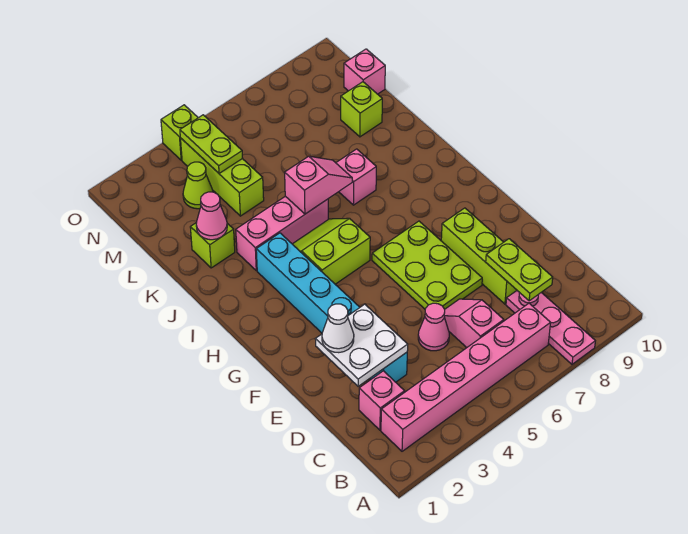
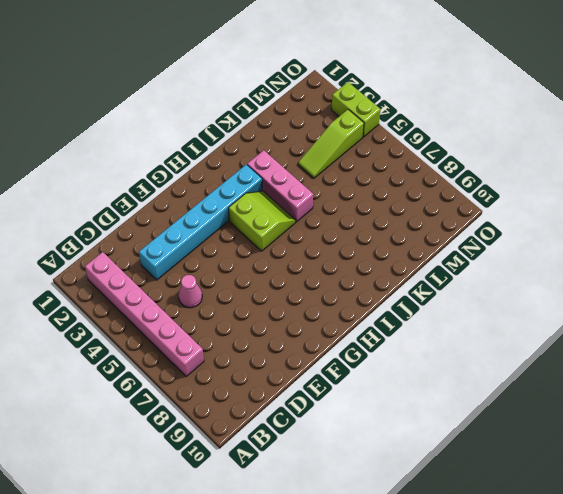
lime 1x3 slope [298,110,364,178] -> lime 1x3 brick [180,138,264,216]
lime 1x2 brick [331,82,381,137] -> lime 1x1 brick [161,105,198,160]
none -> pink 1x3 plate [506,291,595,364]
none -> pink 1x1 brick [359,371,405,430]
none -> pink 1x2 slope [444,299,504,348]

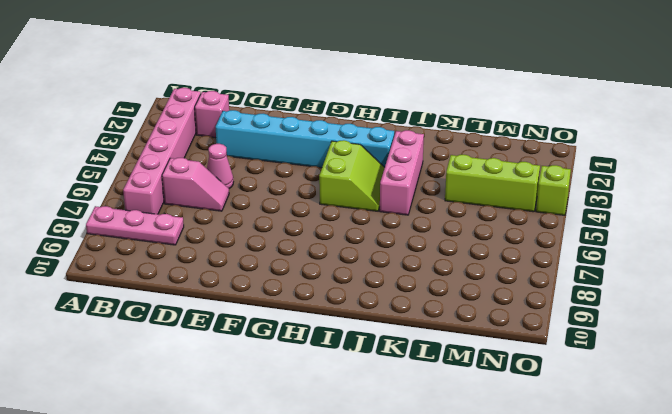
none -> lime 1x3 brick [441,208,517,304]
none -> lime 2x3 plate [372,221,482,309]
none -> pink 1x1 brick [336,149,376,205]

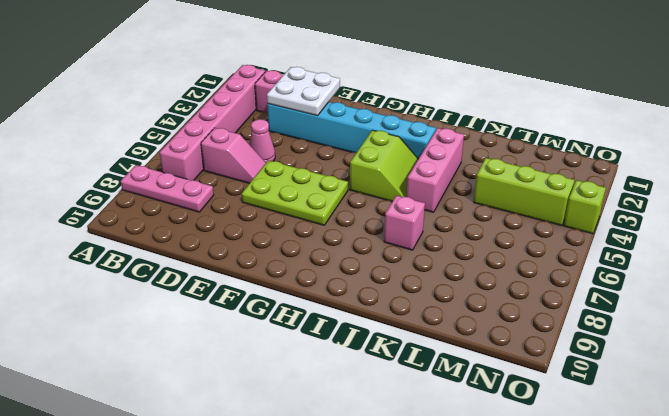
none -> lime 1x3 brick [441,208,517,304]
none -> lime 1x1 brick [190,222,235,268]
none -> lime 1x1 brick [341,82,382,137]

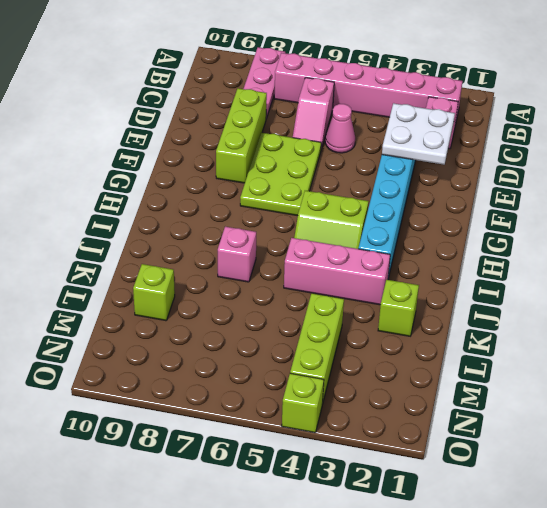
none -> lime 1x1 cone [183,162,213,209]
none -> pink 1x1 brick [344,49,385,94]
none -> lime 1x2 plate [486,239,553,301]

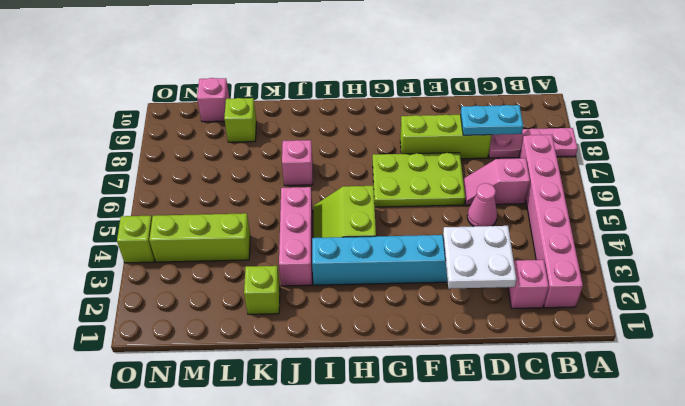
cyan 1x2 plate [460,105,523,135] -> lime 1x2 plate [486,239,553,301]
none -> lime 1x1 cone [183,162,213,209]
none -> pink 1x2 slope [285,156,352,214]
none -> pink 1x1 cone [196,192,227,240]

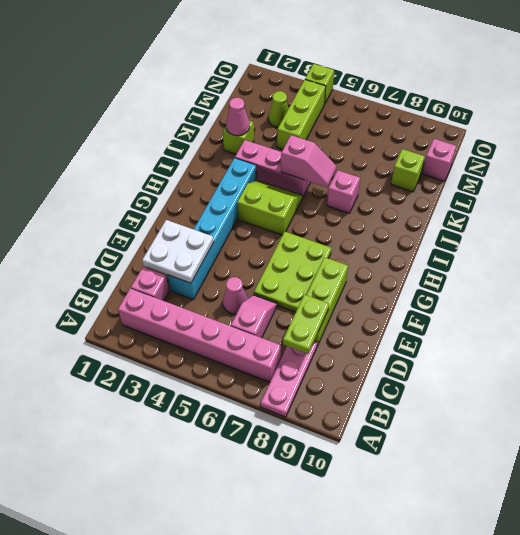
none -> lime 1x2 plate [180,115,242,173]
none -> white 1x1 cone [322,304,354,353]

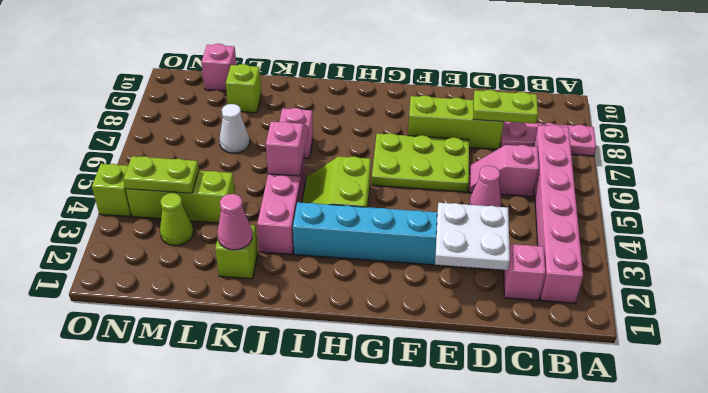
white 1x1 cone [220,104,250,153] -> white 1x1 cone moved to [322,304,354,353]

